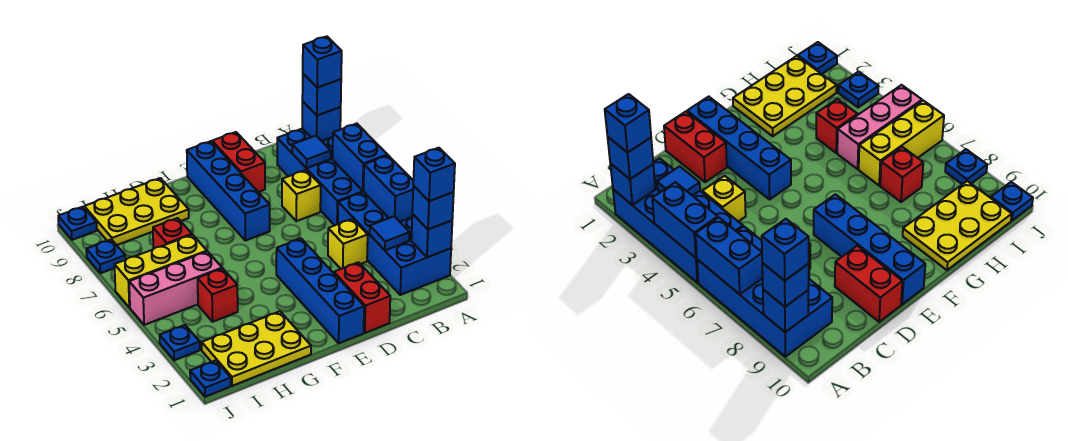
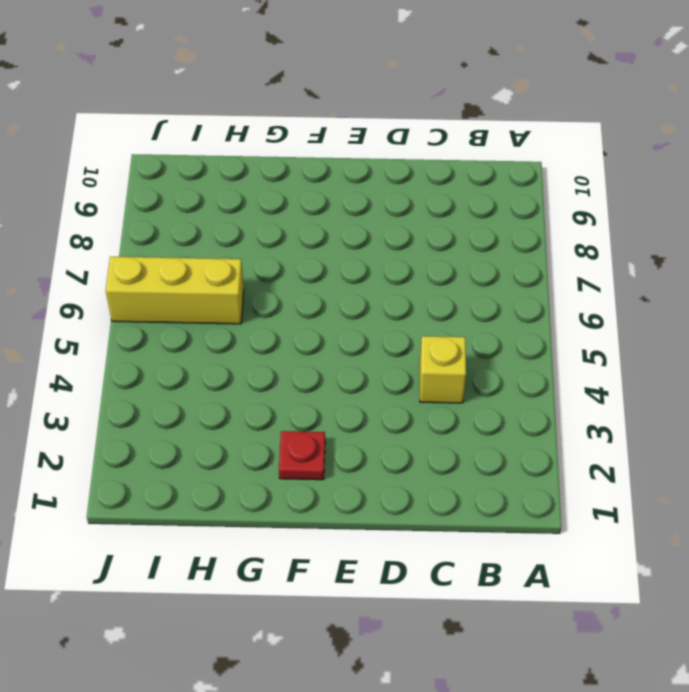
red 1x1 plate [279,431,325,480] -> none
none -> blue 2x4 brick [338,192,451,295]
none -> blue 2x4 brick [277,129,364,225]
none -> yellow 1x1 brick [282,170,321,221]

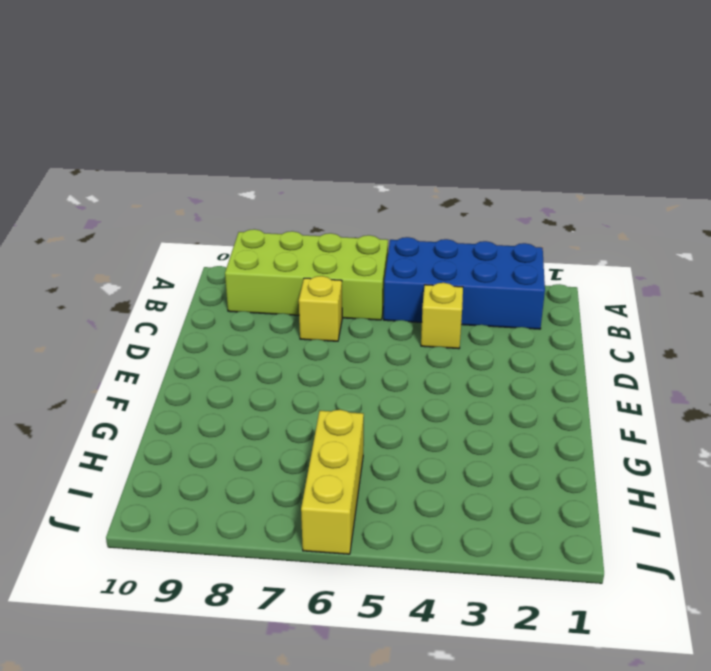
lime 2x4 brick [225,229,388,320] -> blue 2x4 brick [277,129,364,225]
none -> red 1x2 brick [334,262,390,333]
none -> red 1x2 brick [212,132,265,192]
none -> blue 1x4 brick [276,239,364,343]

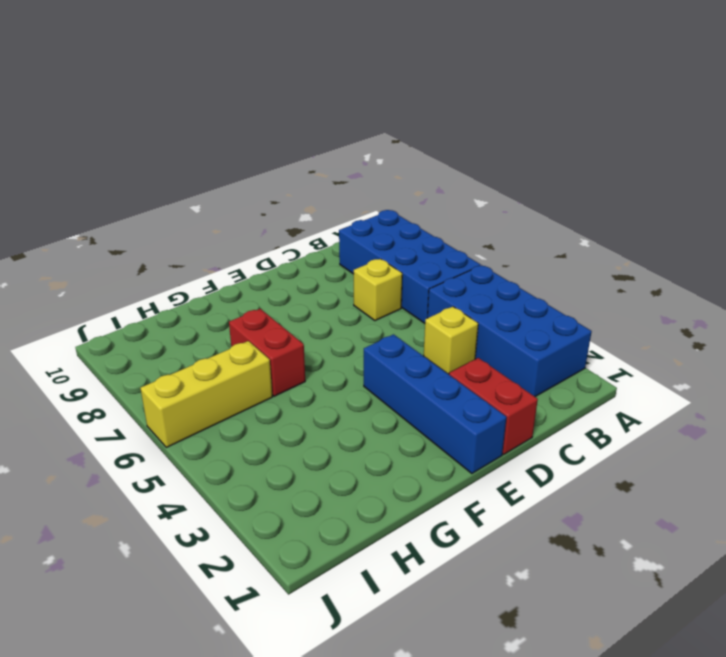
red 1x2 brick [229,309,305,396] -> red 1x2 brick moved to [212,132,265,192]
none -> blue 1x4 brick [187,141,270,241]
none -> yellow 2x3 plate [202,311,311,386]
none -> yellow 2x3 plate [84,178,189,245]

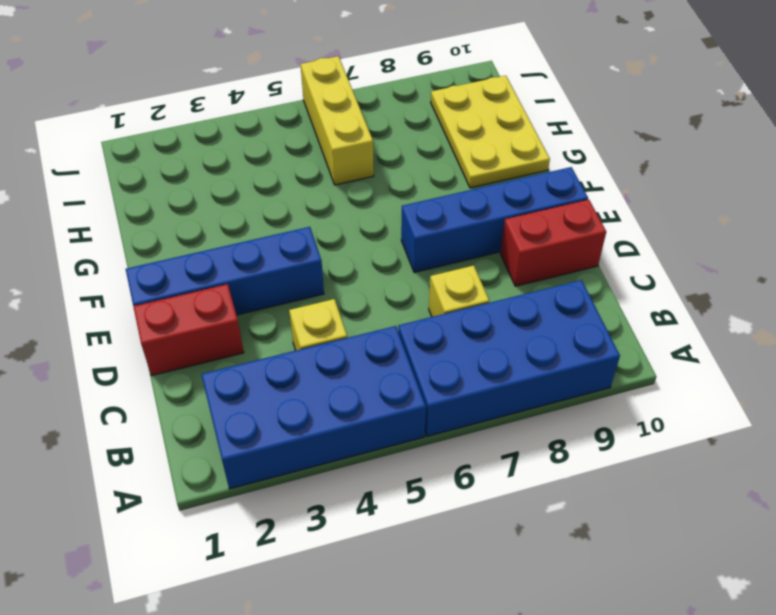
none -> yellow 2x3 plate [202,311,311,386]
none -> red 1x1 brick [198,269,238,322]
none -> pink 1x3 brick [129,252,222,325]

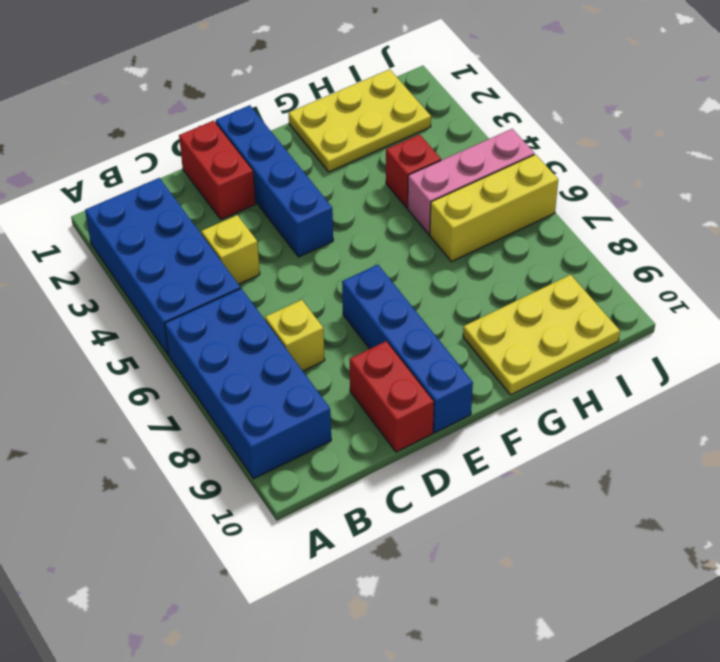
none -> red 1x1 brick [153,218,192,249]
none -> blue 1x1 plate [190,360,231,397]
none -> blue 1x1 plate [160,325,200,360]

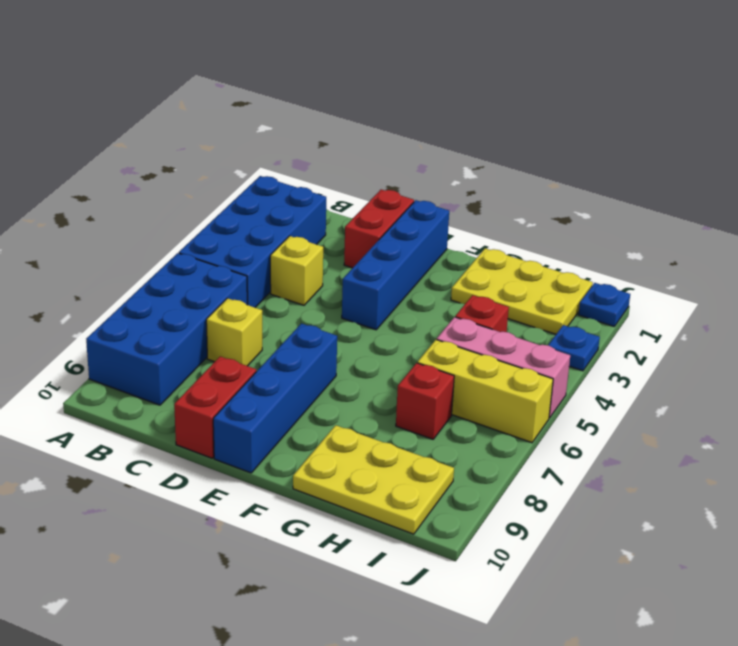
none -> blue 1x1 plate [86,239,125,273]
none -> blue 1x1 plate [58,207,97,240]
none -> blue 1x1 brick [411,214,452,257]

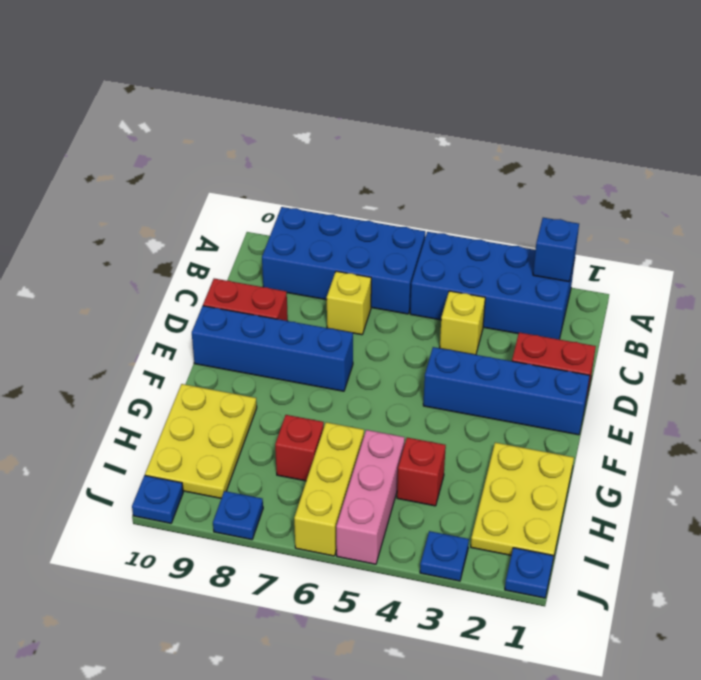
none -> blue 1x2 brick [364,155,413,222]
none -> blue 1x2 brick [333,124,387,191]
none -> blue 1x1 brick [302,101,341,141]

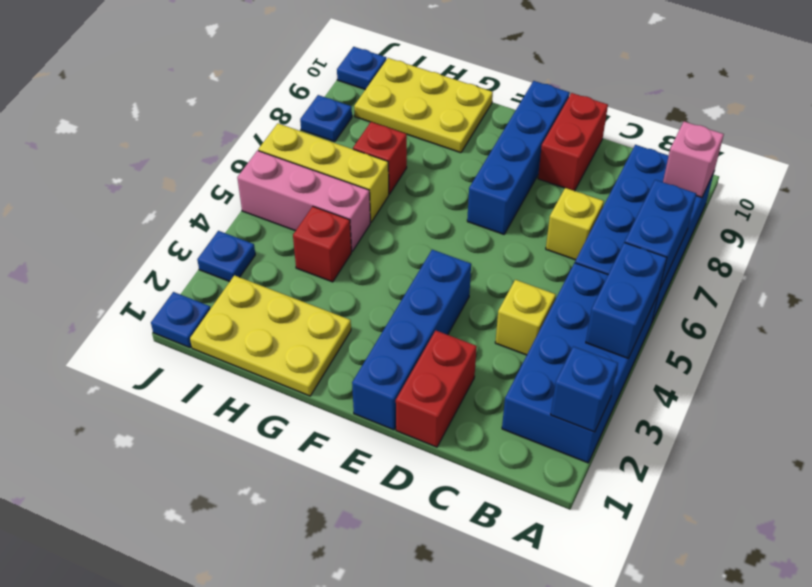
pink 1x1 brick [663,122,724,197] -> blue 1x1 brick [302,101,341,141]
none -> blue 1x1 tile [370,216,410,250]
none -> blue 1x1 tile [292,136,331,168]
none -> blue 1x1 brick [412,186,454,229]

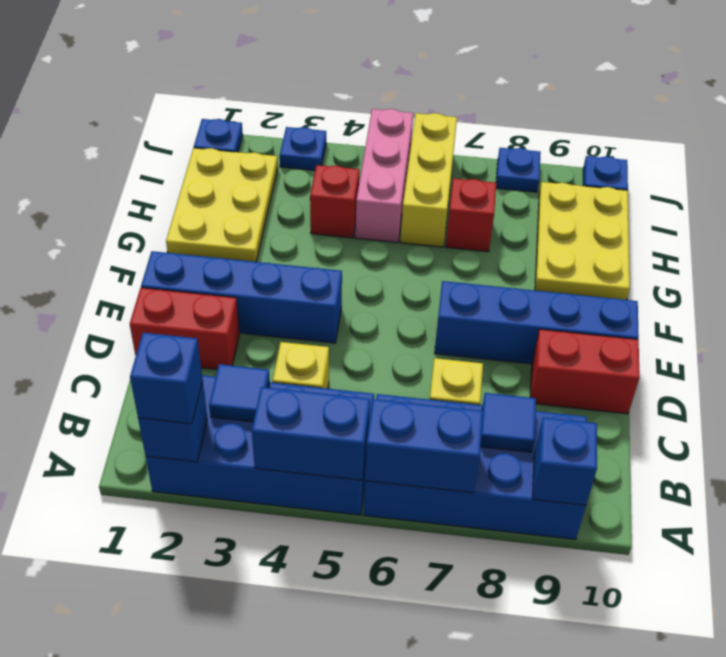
none -> blue 1x1 brick [302,74,341,115]
none -> blue 1x1 brick [413,148,455,201]
none -> blue 1x1 brick [303,36,342,88]

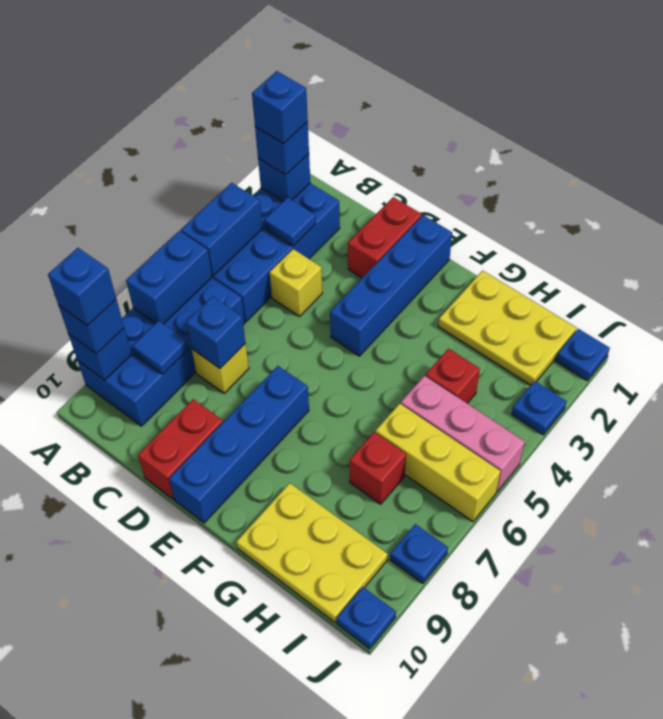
blue 1x1 brick [186,297,245,368] -> none

